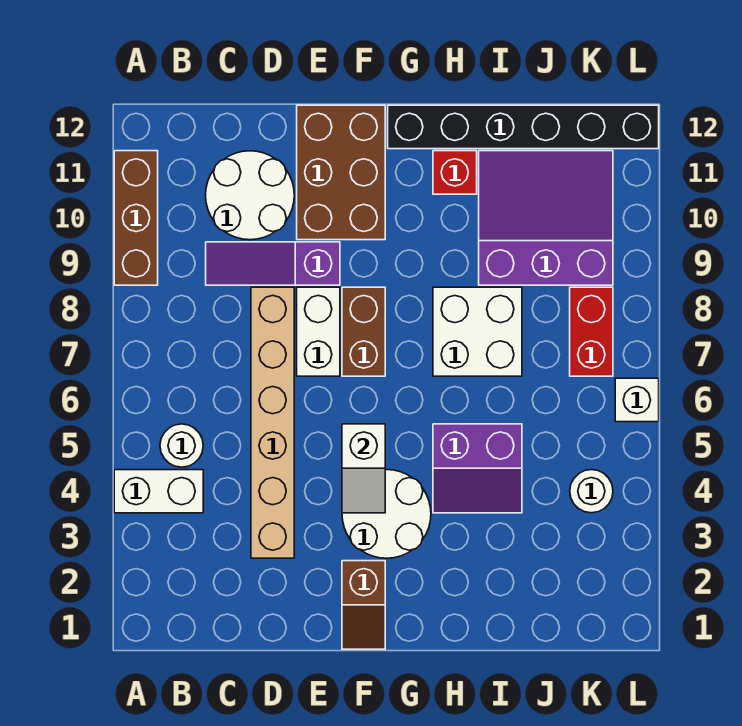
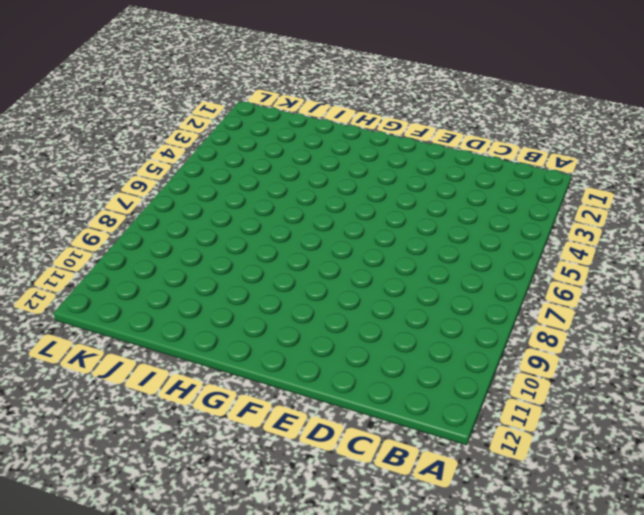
none -> white 1x2 brick [114,470,203,513]
none -> brown 1x3 brick [114,151,158,285]
none -> white 1x1 round brick [160,424,203,467]

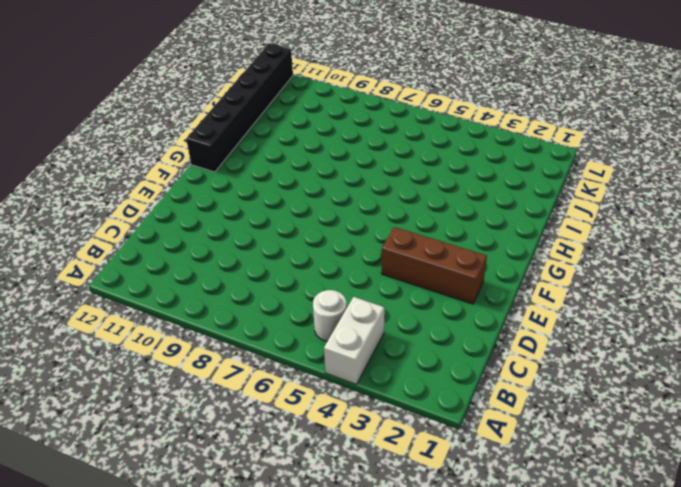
brown 1x3 brick [381,227,487,304] -> brown 1x3 brick moved to [114,151,158,285]
none -> purple 1x3 slope [206,242,340,285]
none -> white 2x2 round brick [206,151,294,240]
none -> tan 1x6 brick [251,287,294,558]

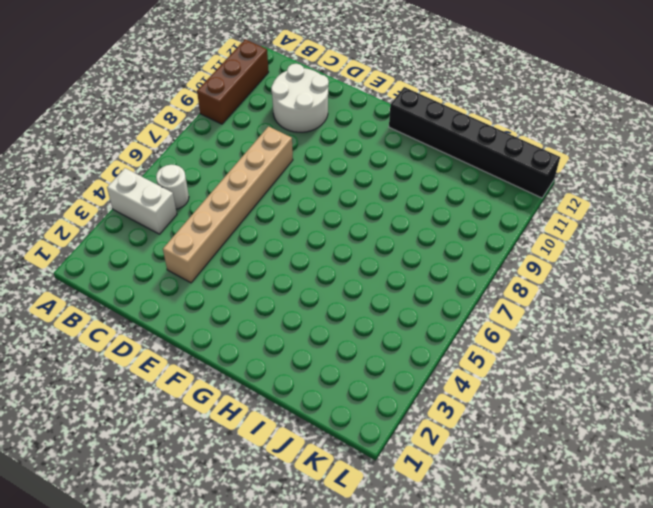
none -> purple 1x3 slope [206,242,340,285]
none -> white 1x2 brick [297,287,340,376]
none -> brown 2x3 brick [297,105,385,240]

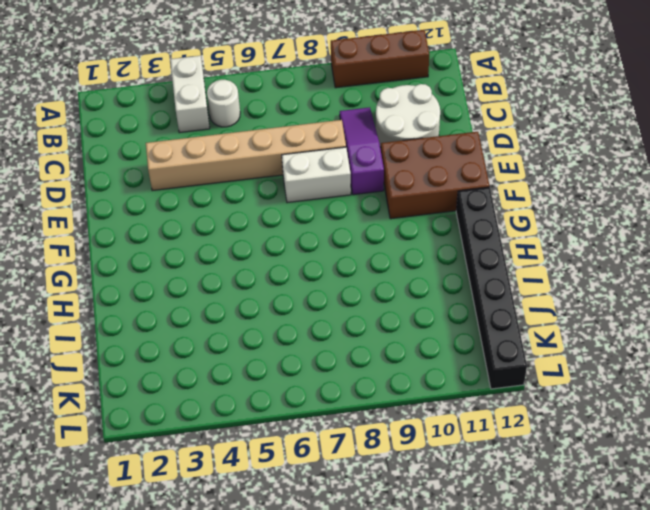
none -> brown 1x2 slope [342,561,385,649]
none -> white 2x2 round brick [342,470,431,558]
none -> brown 1x2 brick [342,287,385,376]

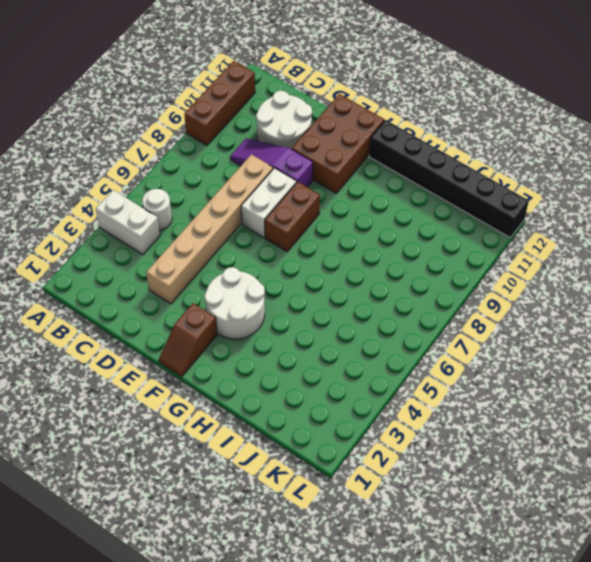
none -> purple 2x2 slope [433,424,522,513]
none -> white 2x2 brick [433,287,522,376]
none -> red 1x1 brick [433,151,477,194]

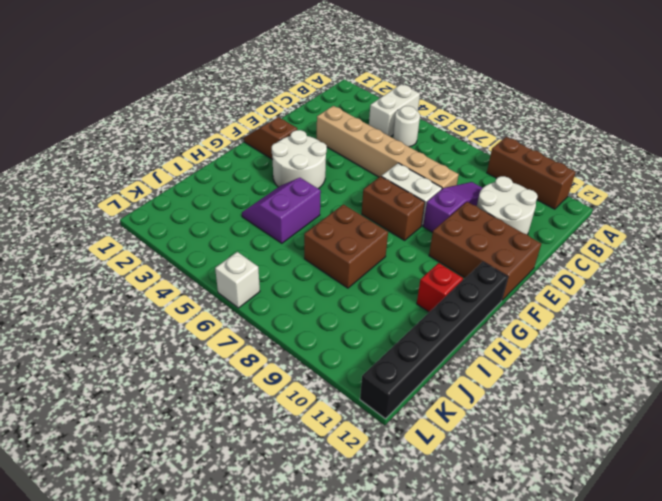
brown 2x2 brick [304,204,388,288] -> white 2x2 brick [433,287,522,376]
none -> purple 3x3 slope [479,151,613,285]
none -> white 1x1 round brick [570,470,613,513]
none -> red 1x2 brick [570,287,613,376]

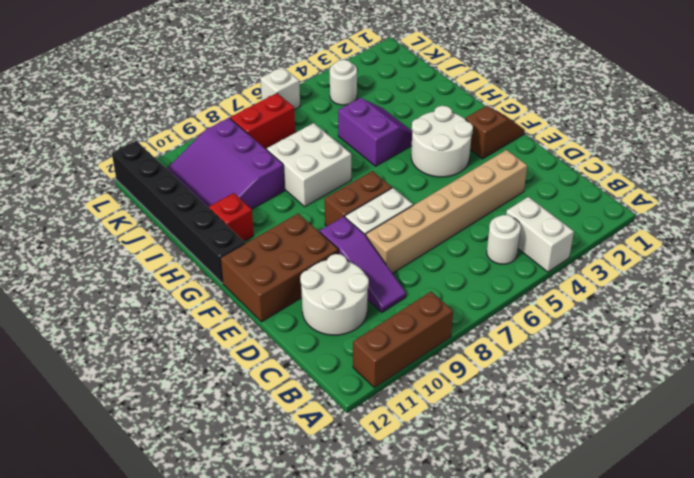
none -> white 1x2 slope [342,424,385,513]

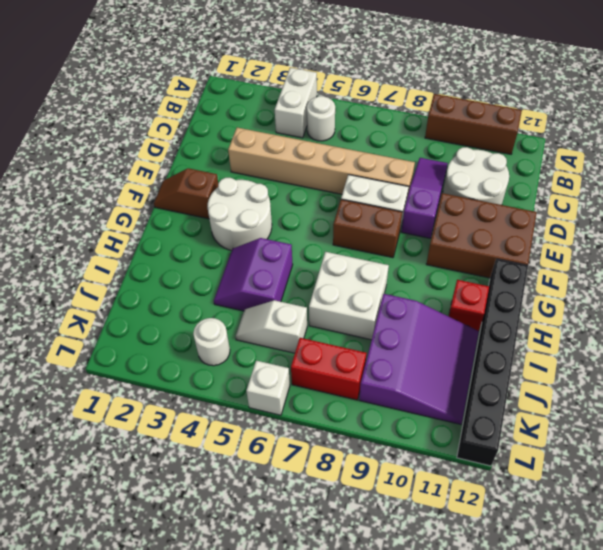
white 1x2 slope [236,300,307,353] -> white 1x2 slope moved to [342,424,385,513]

